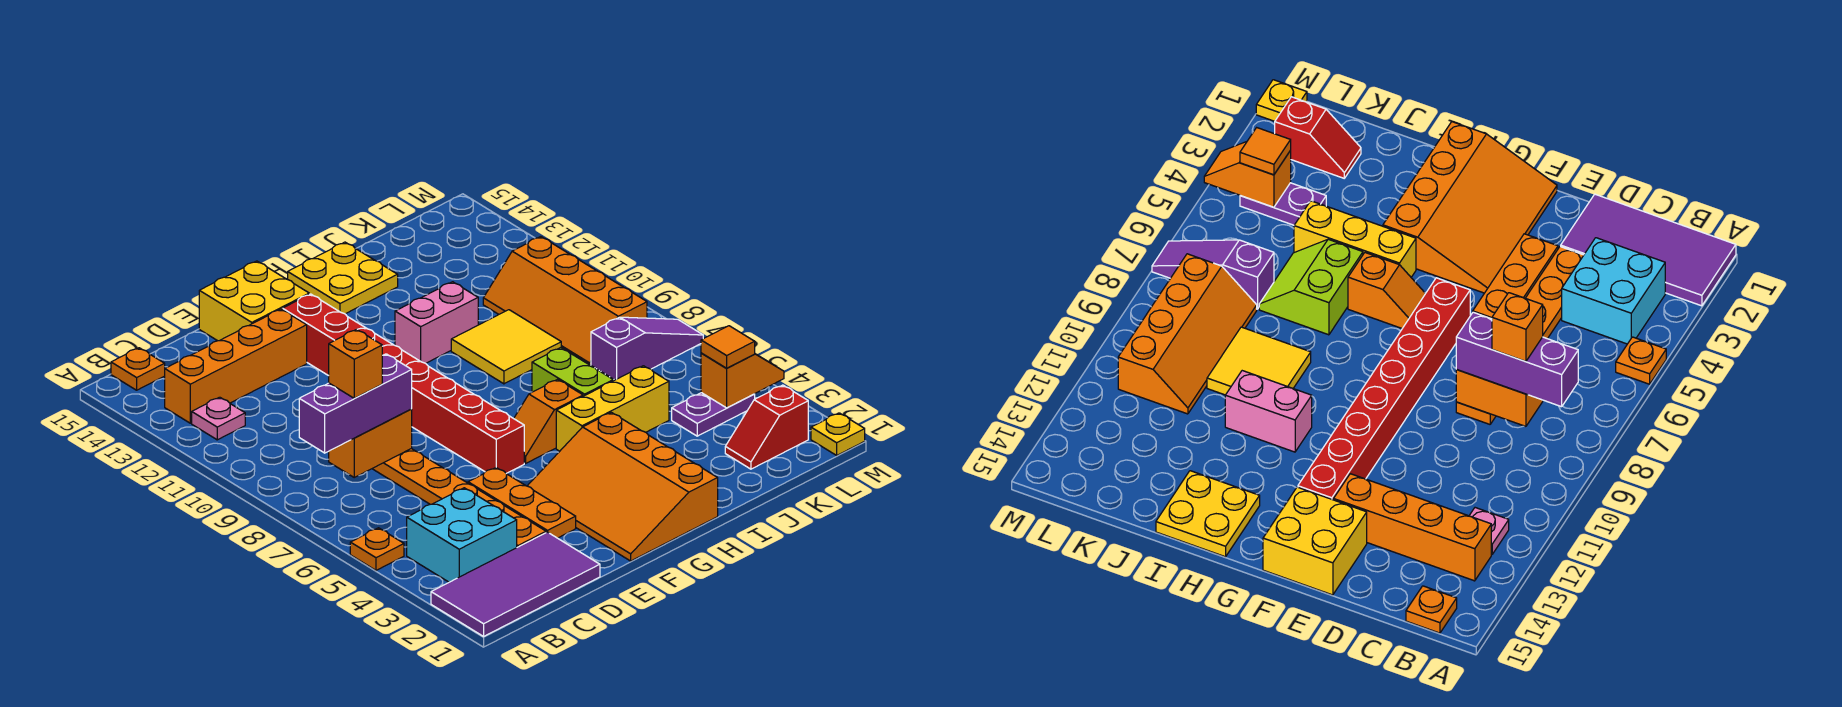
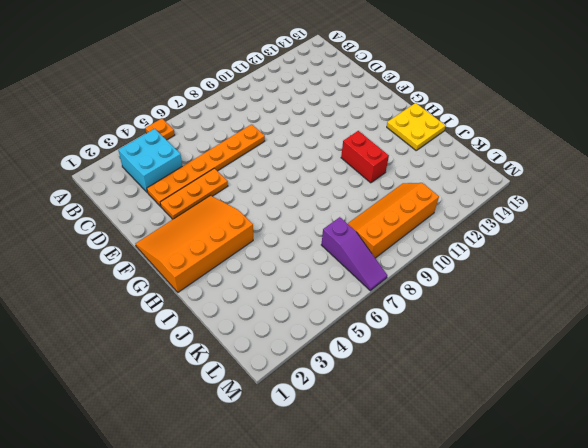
red 1x2 brick [341,131,389,183] -> pink 1x2 brick [395,282,478,363]
none -> purple 2x4 tile [431,532,600,636]
none -> pink 1x1 plate [192,397,245,440]
none -> orange 1x4 brick [165,309,307,423]

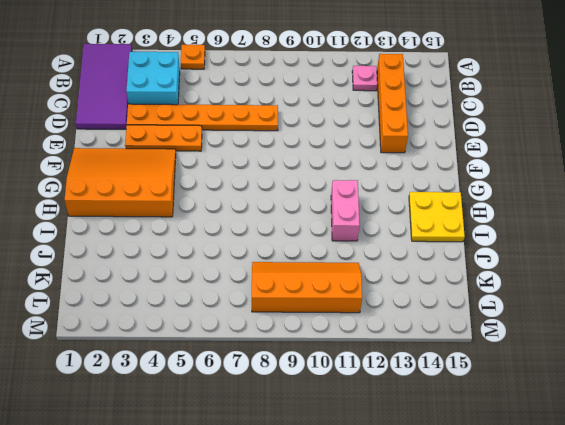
none -> orange 1x1 plate [111,348,165,390]
none -> yellow 2x2 brick [199,261,309,341]
none -> red 1x8 brick [283,294,524,474]

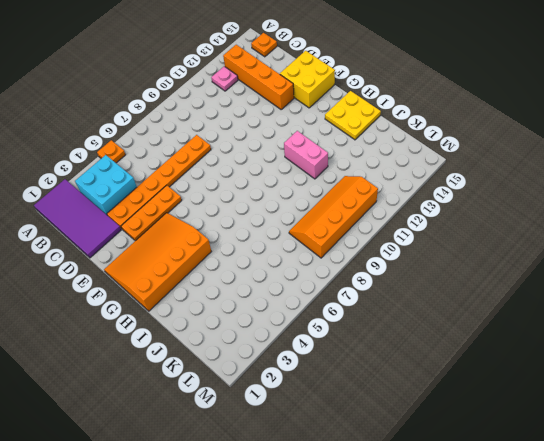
none -> red 1x8 brick [283,294,524,474]
none -> orange 1x2 slope [514,379,583,463]
none -> yellow 1x3 brick [556,366,669,451]

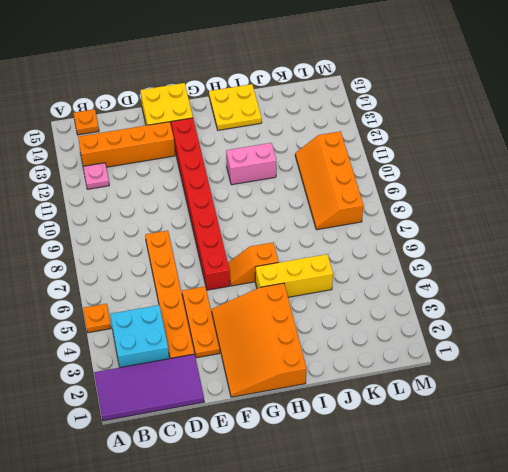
none -> lime 2x2 slope [532,348,614,396]
none -> yellow 2x2 tile [451,310,561,384]
none -> red 1x2 slope [725,385,808,469]

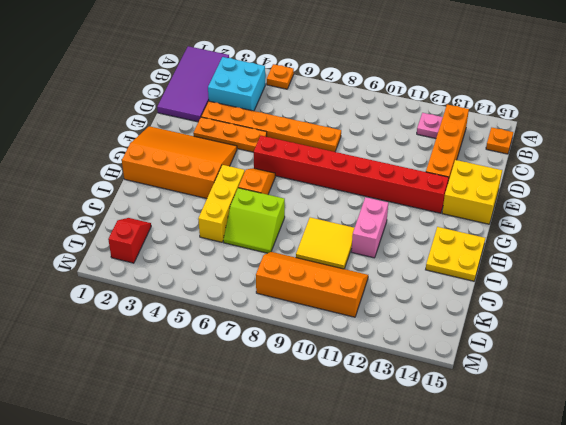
none -> purple 1x2 plate [672,393,755,436]
none -> purple 1x3 slope [591,317,703,380]
none -> yellow 1x1 plate [811,413,865,455]

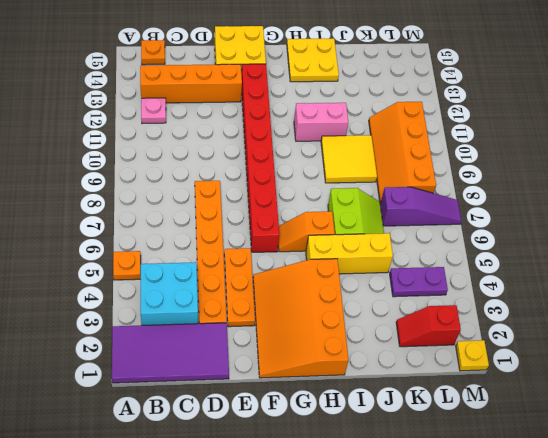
none -> orange 1x2 brick [329,409,412,477]
none -> orange 1x2 slope [701,353,784,408]
none -> purple 1x3 brick [299,354,412,453]

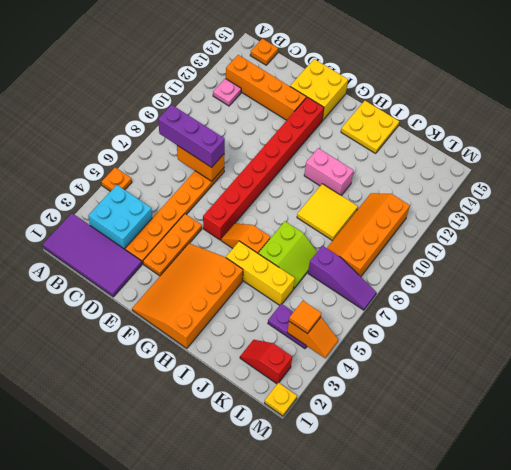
none -> orange 1x1 brick [329,329,382,398]

